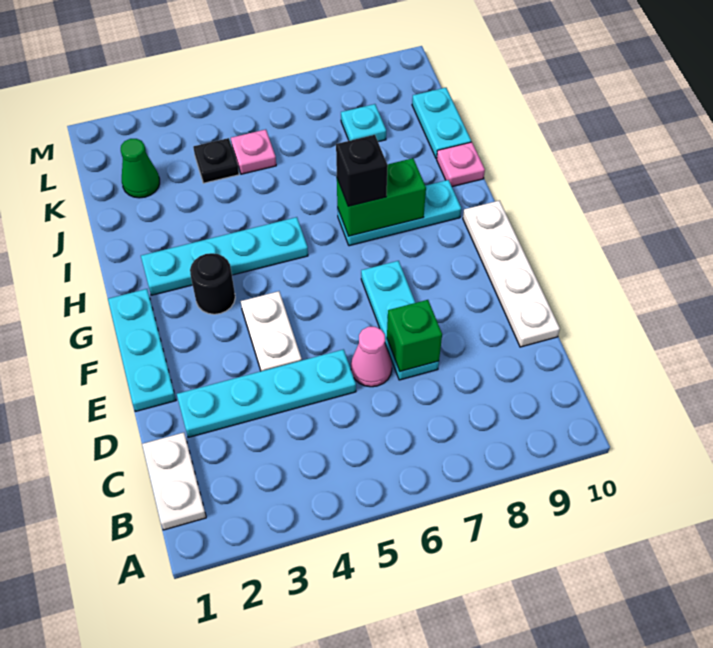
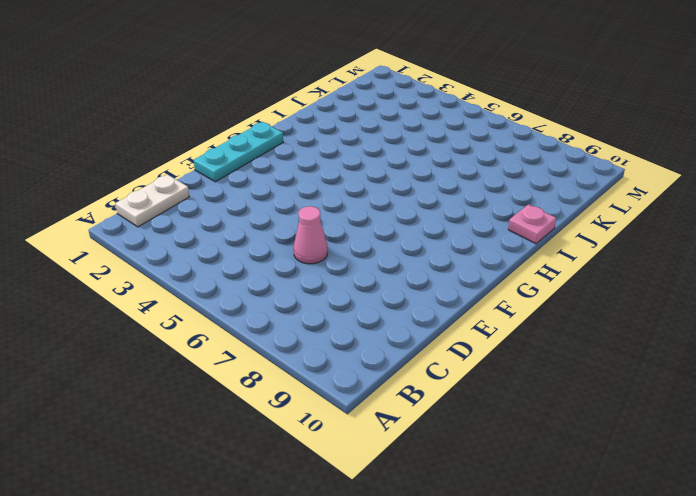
none -> cyan 1x4 plate [177,349,356,438]
none -> cyan 1x3 plate [361,261,439,380]
none -> white 1x4 plate [463,200,560,347]

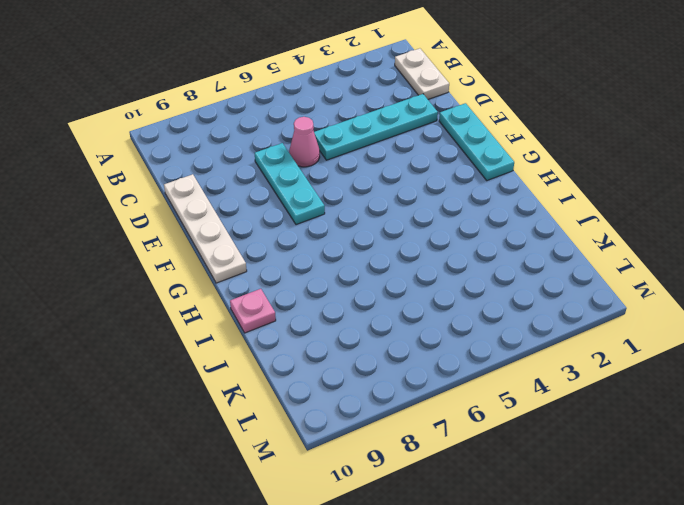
none -> white 1x2 plate [241,291,302,371]
none -> black 1x1 round brick [190,253,235,314]
none -> cyan 1x4 plate [141,217,308,295]

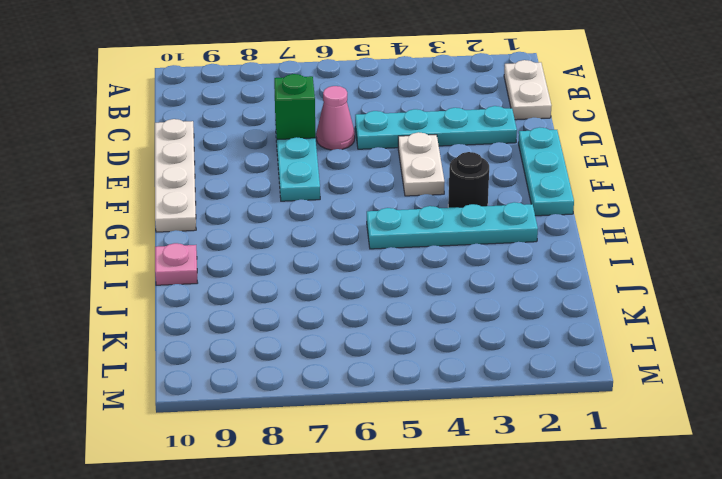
none -> cyan 1x3 plate [337,180,461,246]
none -> cyan 1x2 plate [412,88,471,159]
none -> green 1x1 cone [121,139,160,198]

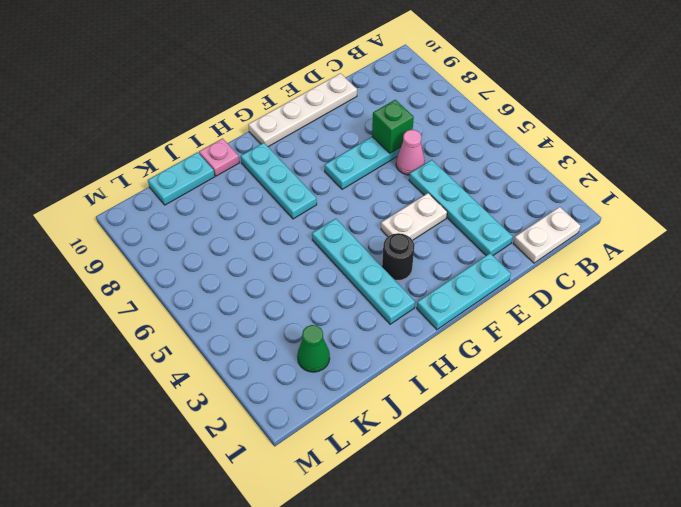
none -> black 1x1 plate [193,138,239,183]
none -> pink 1x1 plate [231,130,276,174]
none -> cyan 1x1 plate [341,104,386,142]

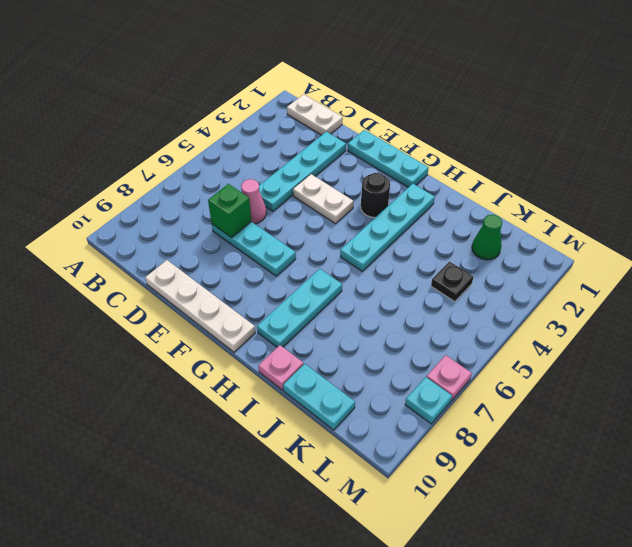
pink 1x1 plate [427,355,472,401] -> pink 1x1 plate moved to [231,130,276,174]
cyan 1x1 plate [405,377,452,424] -> cyan 1x1 plate moved to [341,104,386,142]
none -> green 1x2 brick [337,158,426,236]
none -> black 1x1 brick [336,135,388,206]

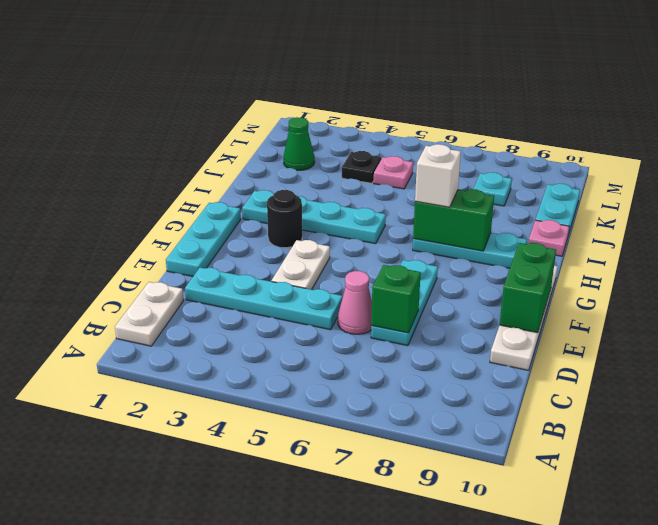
green 1x2 brick [500,243,556,333] -> none
white 1x1 brick [415,144,461,207] -> black 1x1 brick [336,135,388,206]

